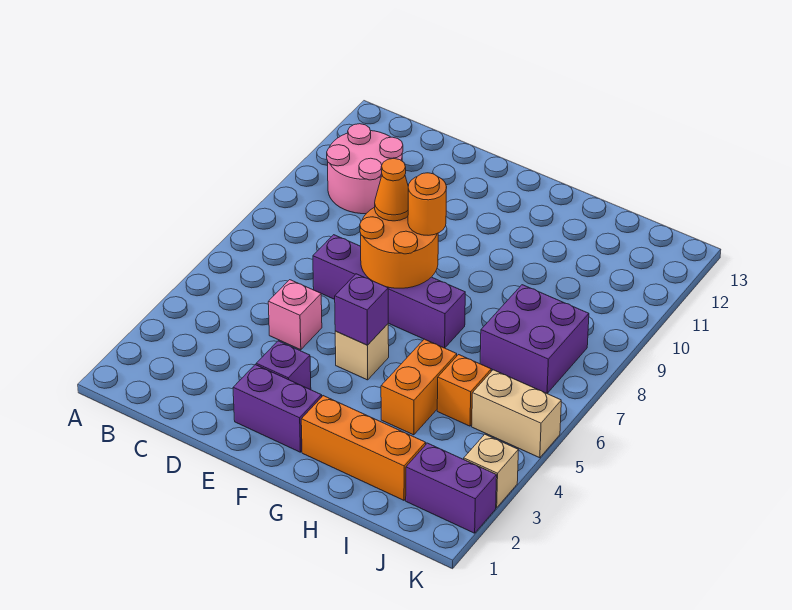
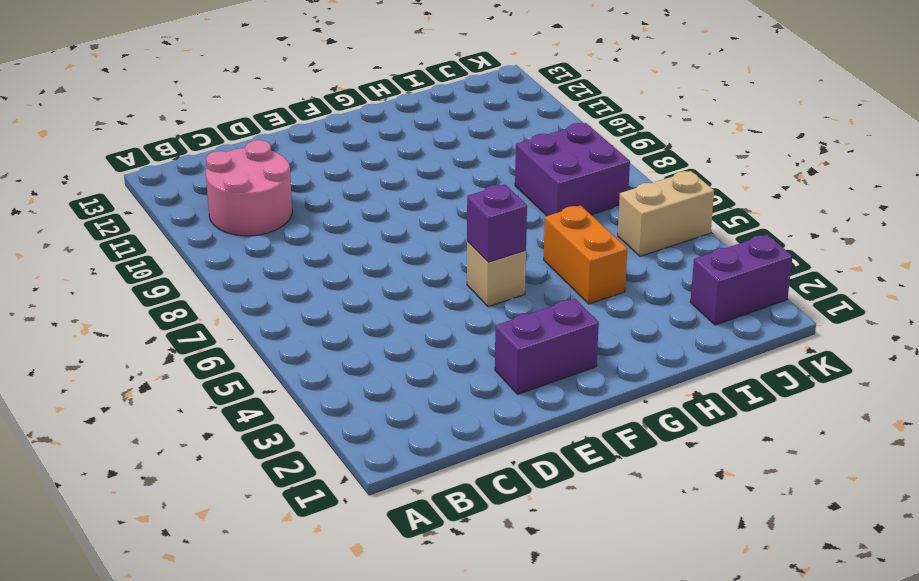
none -> pink 1x1 brick [268,280,322,350]
none -> purple 1x4 brick [313,235,465,348]
none -> purple 1x1 brick [256,341,311,390]

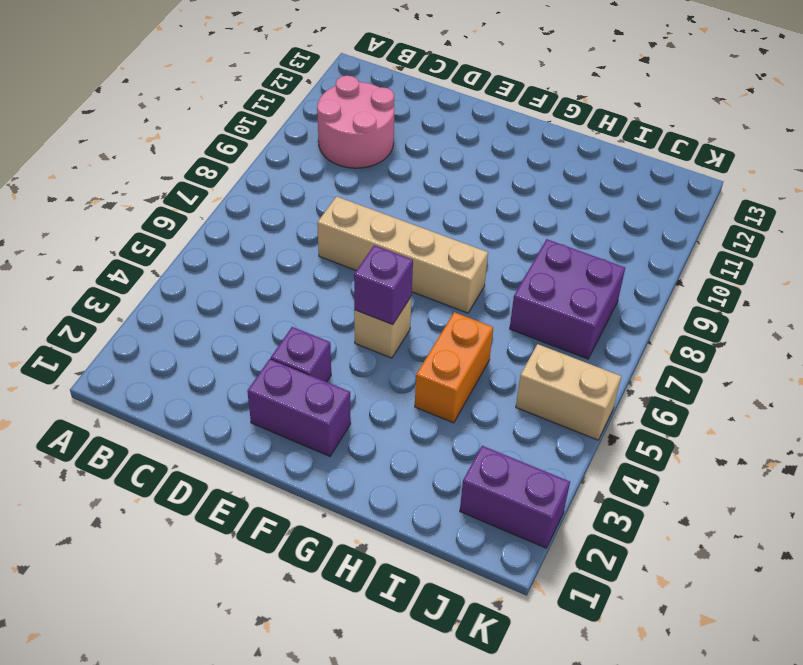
tan 1x4 brick [317,196,488,313] -> purple 1x4 brick [313,235,465,348]
none -> pink 1x1 brick [268,280,322,350]
none -> orange 1x3 brick [301,396,426,500]
none -> orange 1x1 brick [437,355,491,426]

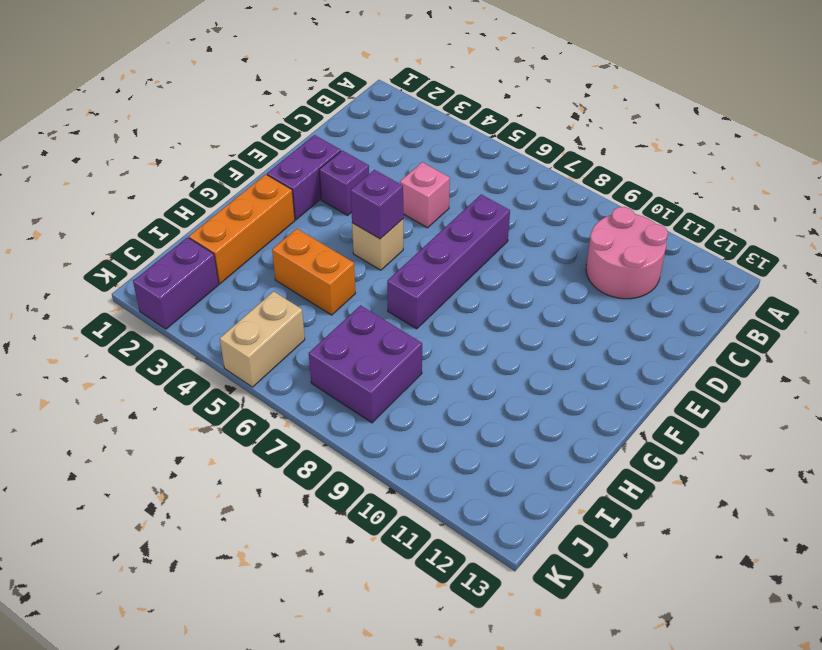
none -> orange 1x1 brick [437,355,491,426]
none -> tan 1x1 brick [464,434,518,508]
none -> orange 2x2 round brick [360,207,438,288]

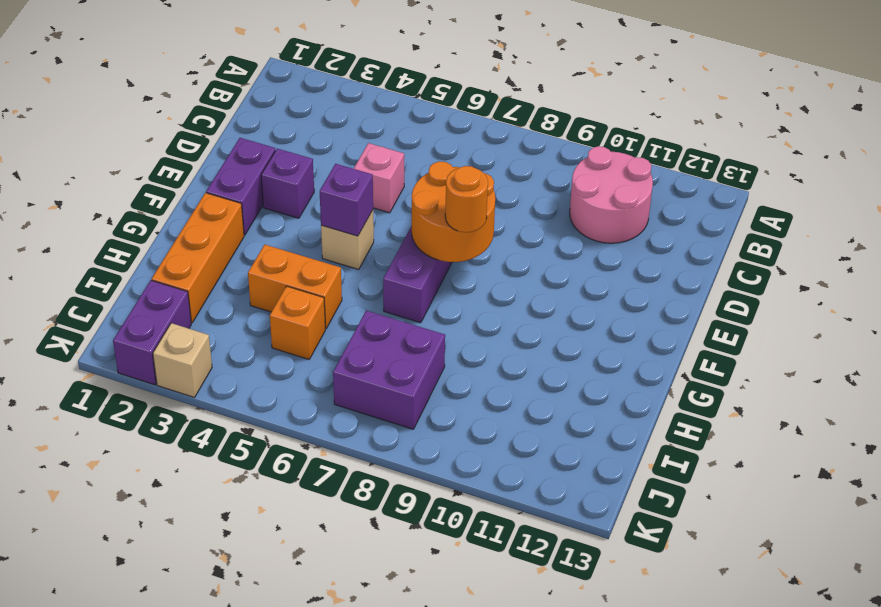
none -> tan 1x2 brick [472,370,561,458]
none -> orange 1x1 cone [375,159,408,221]

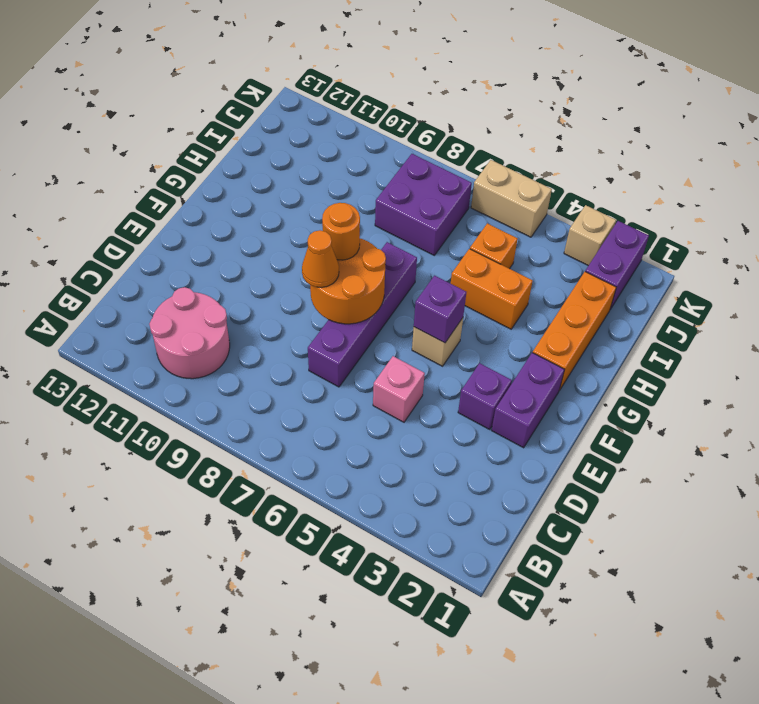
tan 1x2 brick [471,160,552,237] -> tan 1x2 brick turned to [472,370,561,458]

